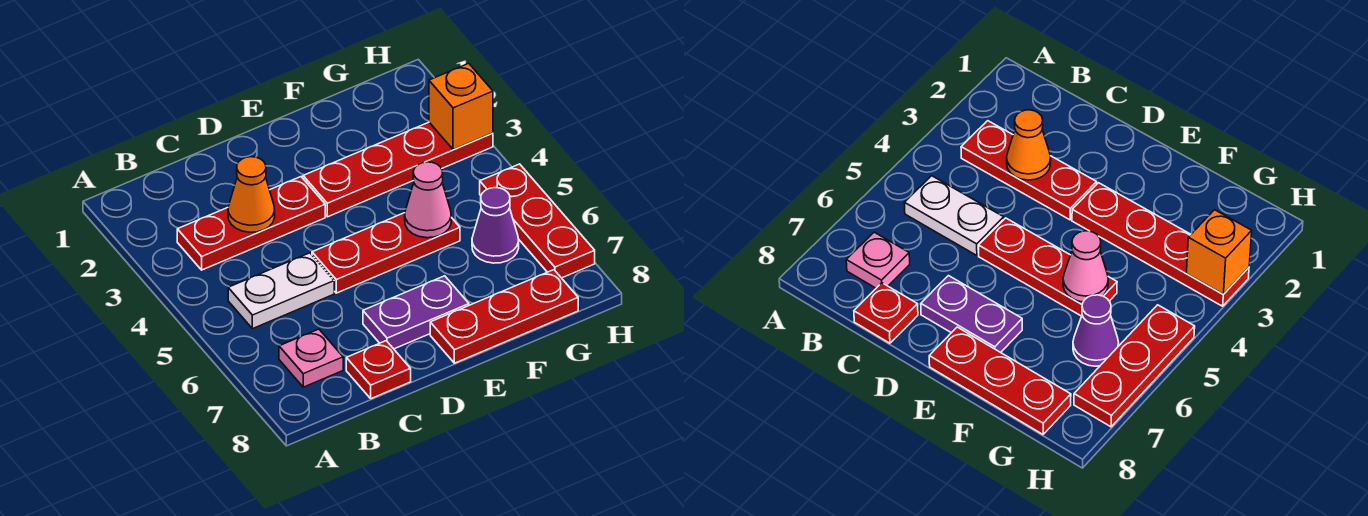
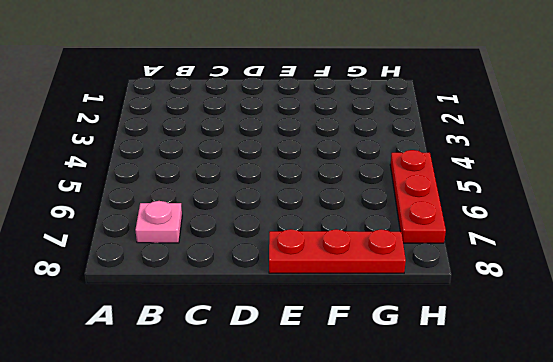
none -> red 1x3 plate [177,177,325,270]
none -> white 1x2 plate [228,253,334,329]
none -> red 1x1 plate [346,341,411,399]

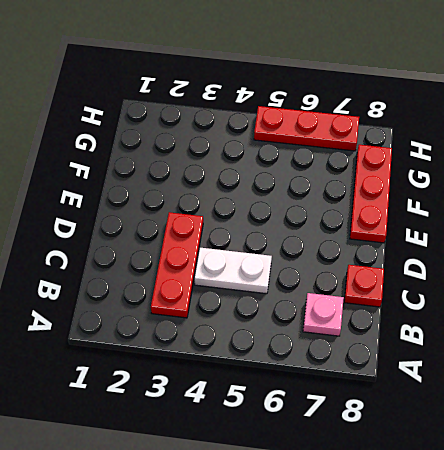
white 1x2 plate [194,248,272,294] -> white 1x2 plate turned to [228,253,334,329]
none -> red 1x3 plate [312,213,460,293]
none -> purple 1x2 plate [363,276,469,349]
none -> red 1x4 plate [303,122,493,217]

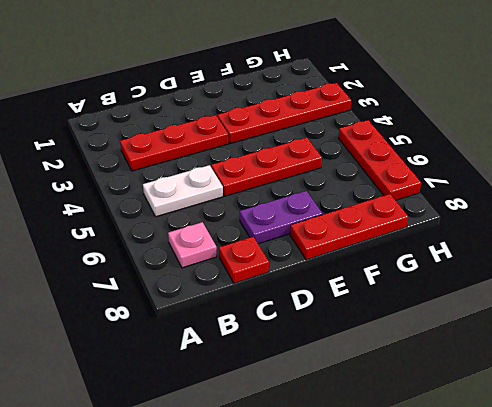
none -> purple 1x1 cone [472,188,519,263]
none -> orange 1x1 cone [228,157,275,232]
none -> pink 1x1 cone [405,162,451,238]

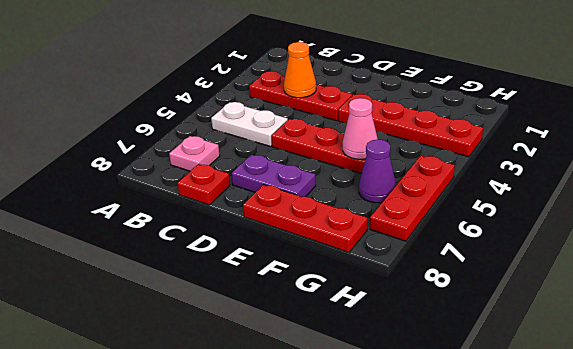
none -> orange 1x1 brick [429,63,493,150]

